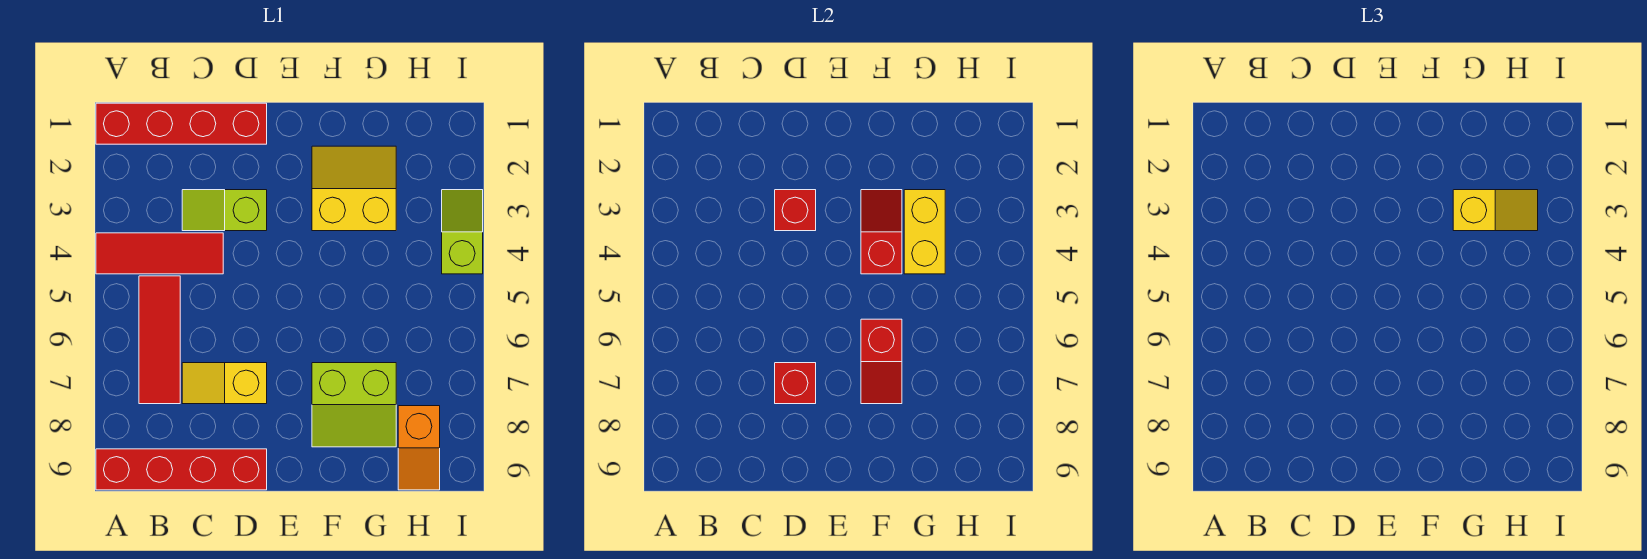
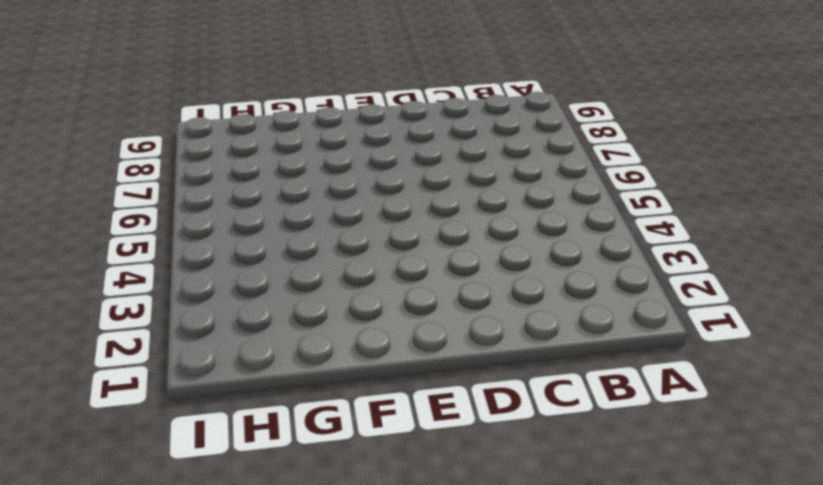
none -> red 1x4 brick [96,103,267,144]
none -> red 1x3 tile [96,233,223,274]
none -> red 1x4 brick [96,449,267,490]

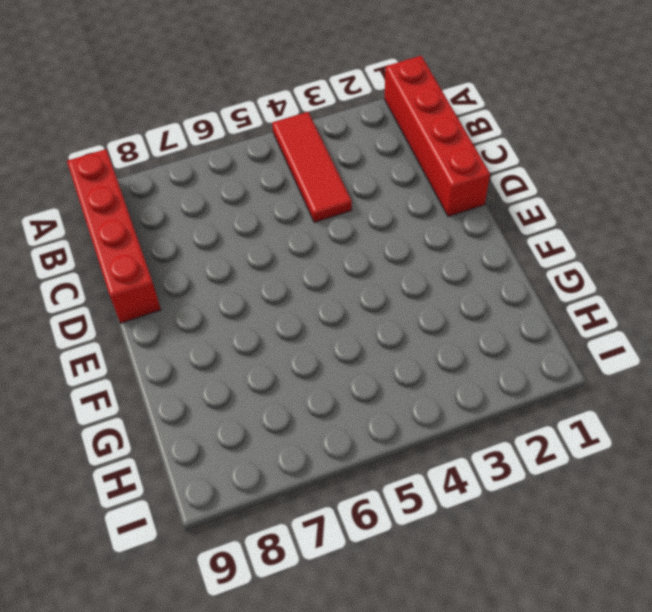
none -> red 1x3 tile [139,276,180,404]
none -> lime 1x2 slope [182,190,267,231]
none -> yellow 1x2 slope [182,363,267,404]

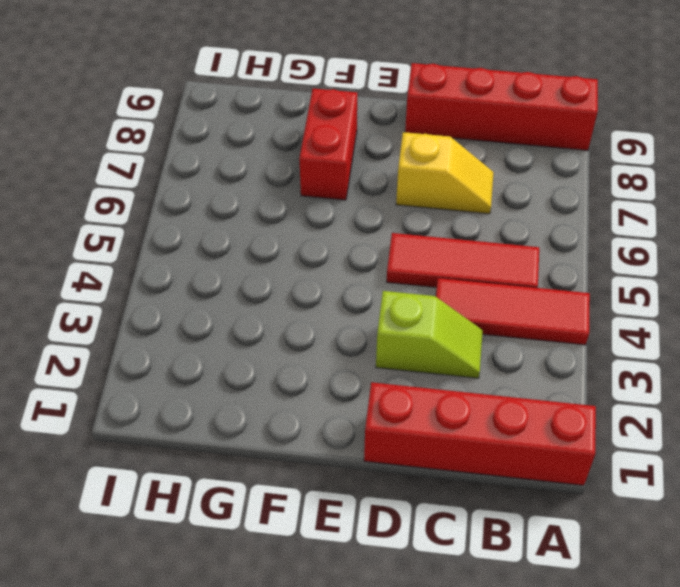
red 1x3 tile [386,233,539,288] -> red 1x3 tile turned to [139,276,180,404]
red 1x2 brick [299,89,357,200] -> lime 2x2 slope [312,363,396,447]
none -> yellow 2x2 slope [312,146,396,231]
none -> orange 1x2 slope [398,406,440,490]
none -> lime 1x2 slope [442,190,483,274]

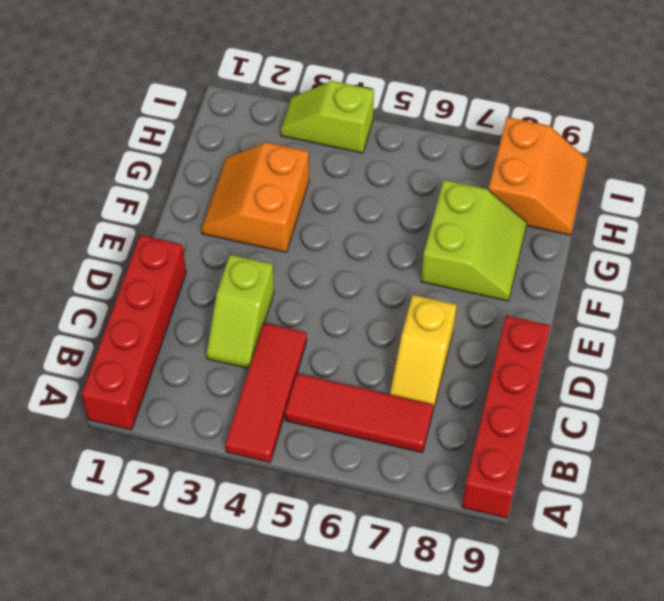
orange 2x2 slope [201,142,309,252] -> yellow 2x2 slope [312,146,396,231]
orange 2x2 slope [488,117,587,235] -> orange 1x2 slope [398,406,440,490]
none -> red 1x1 brick [775,190,816,231]
none -> red 1x1 brick [775,363,816,404]
none -> red 1x2 slope [861,190,902,274]

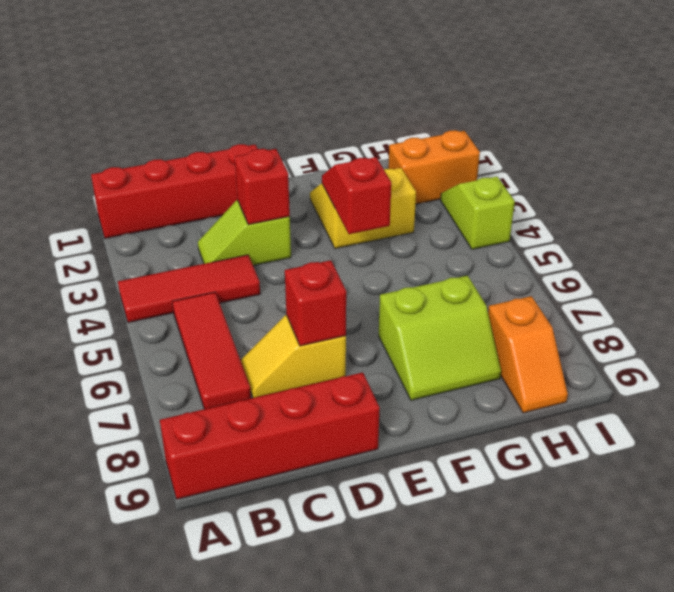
orange 1x2 brick [388,130,480,204] -> none
none -> red 1x2 slope [861,319,902,404]
none -> yellow 1x2 brick [904,190,945,274]
none -> yellow 1x2 slope [1453,190,1538,231]

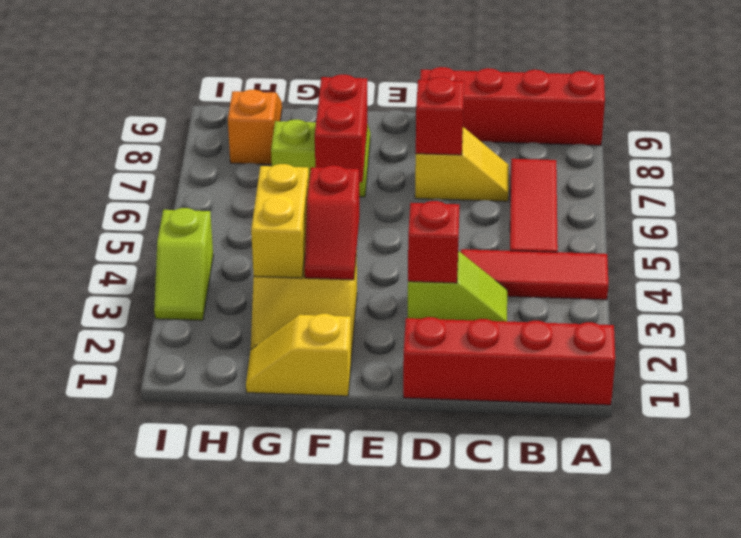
yellow 1x2 slope [246,314,351,396] -> yellow 1x2 slope moved to [1453,190,1538,231]
red 1x2 brick [315,75,367,182] -> red 1x2 slope [861,319,902,404]

